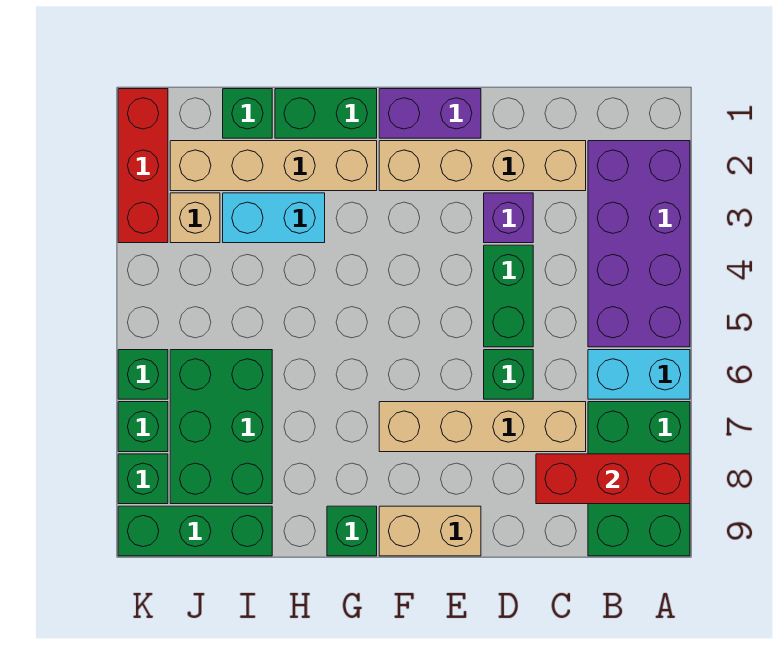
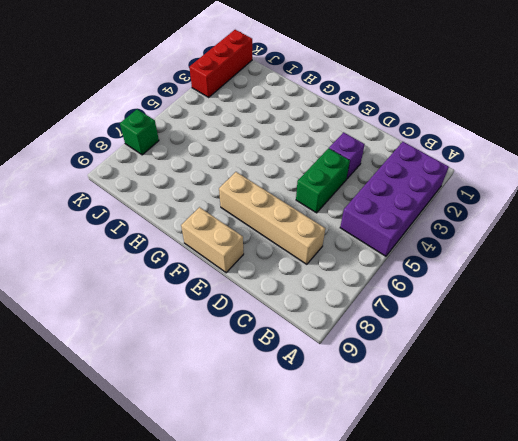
none -> cyan 1x2 brick [588,350,690,399]
none -> green 2x3 brick [588,402,690,556]
none -> tan 1x4 brick [379,141,586,191]

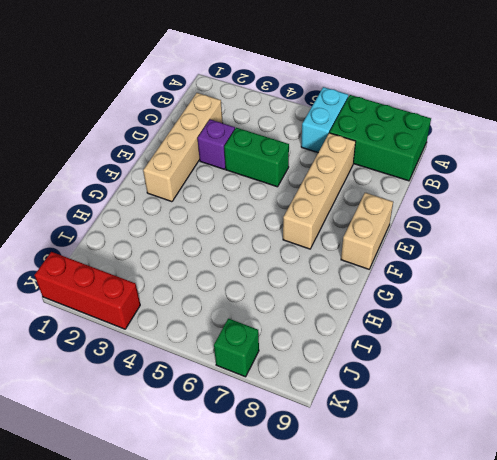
none -> purple 2x4 brick [588,141,690,347]
none -> green 1x1 brick [484,350,533,399]
none -> purple 1x2 brick [379,89,481,138]

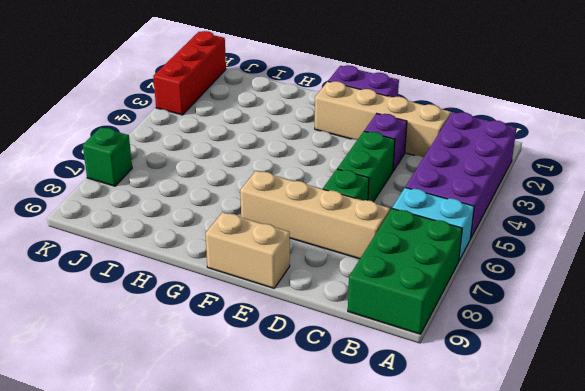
none -> green 1x2 brick [275,89,377,138]
none -> tan 1x4 brick [170,141,377,191]
none -> green 1x1 brick [327,506,377,556]

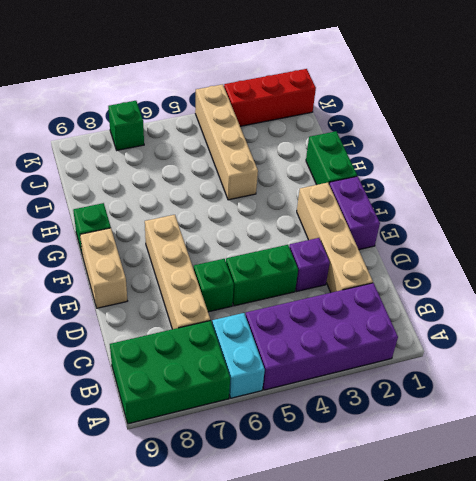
tan 1x4 brick [195,84,258,200] -> tan 1x4 brick moved to [170,141,377,191]
none -> cyan 1x2 brick [223,193,325,243]
none -> green 1x1 brick [223,89,272,138]
none -> green 2x3 brick [170,350,272,504]

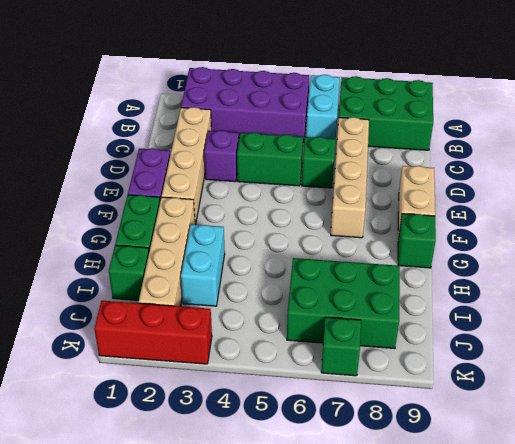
none -> green 1x3 brick [118,506,272,556]
none -> tan 1x1 brick [170,193,220,243]
none -> green 1x1 brick [118,350,168,399]

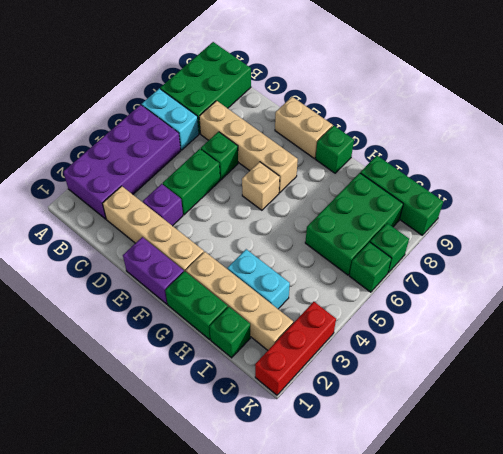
tan 1x1 brick [242,162,280,210] -> tan 1x1 brick moved to [170,193,220,243]
none -> green 1x1 brick [118,454,168,504]
none -> red 1x3 brick [536,454,690,504]

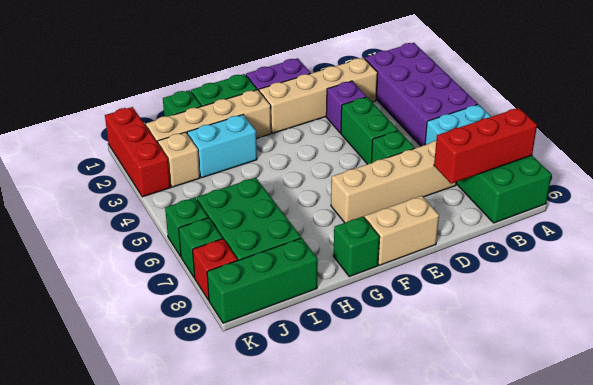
red 1x1 brick [193,239,238,300] -> green 1x1 brick [118,454,168,504]

